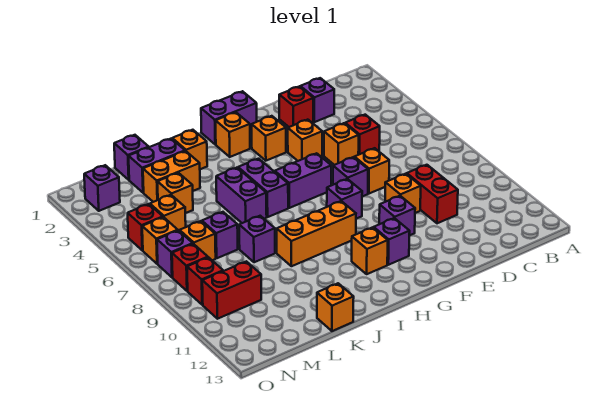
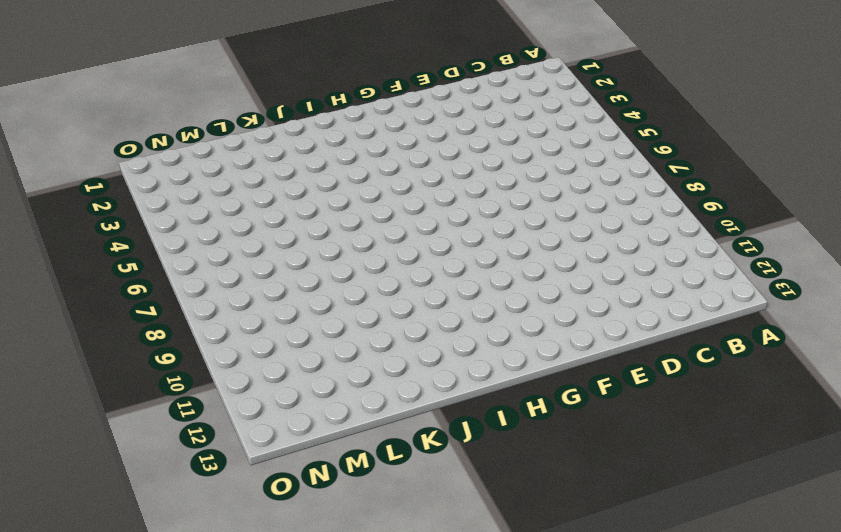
none -> purple 1x1 brick [300,78,334,122]
none -> red 1x1 brick [345,115,380,155]
none -> red 1x2 brick [407,165,458,223]
none -> red 1x1 brick [279,86,313,127]

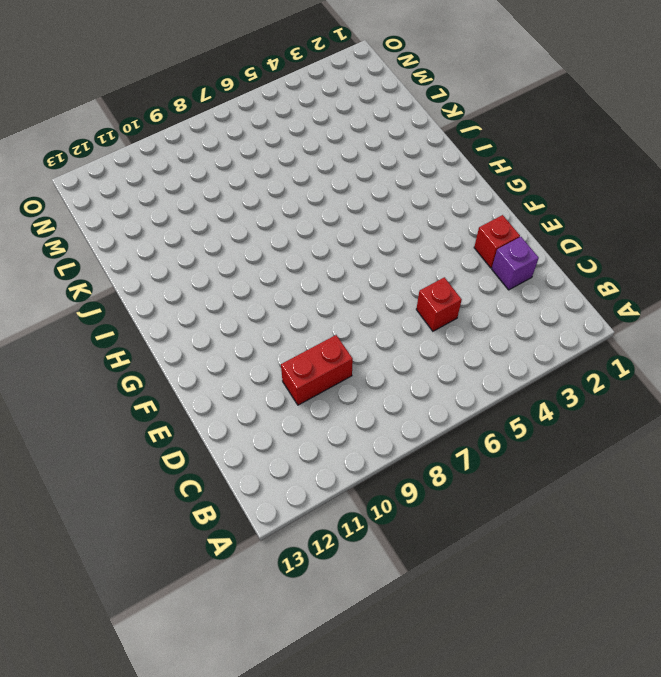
none -> orange 1x1 brick [324,123,359,165]
none -> orange 1x1 brick [354,148,389,194]
none -> orange 1x1 brick [385,174,421,213]
none -> orange 1x1 brick [288,120,322,161]

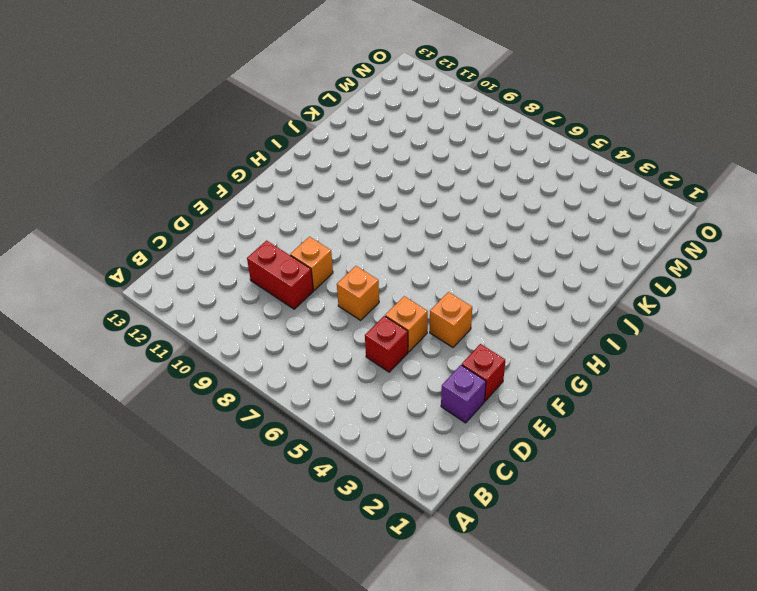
none -> purple 1x1 brick [333,157,368,197]
none -> purple 1x1 brick [379,196,415,236]
none -> purple 1x2 brick [201,91,257,144]
none -> orange 1x1 brick [252,116,286,161]

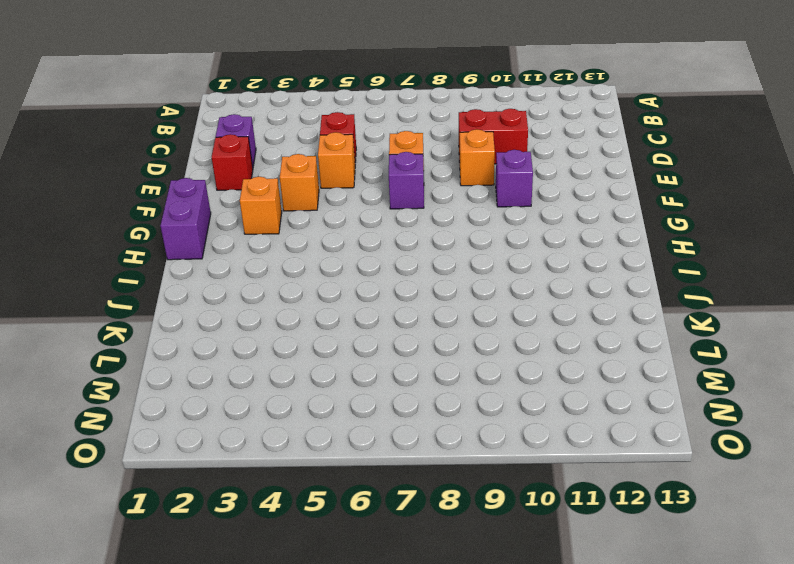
none -> purple 1x2 brick [275,153,331,208]
none -> purple 1x1 brick [327,179,362,219]
none -> purple 1x1 brick [374,218,410,265]
none -> orange 1x1 brick [216,112,250,157]

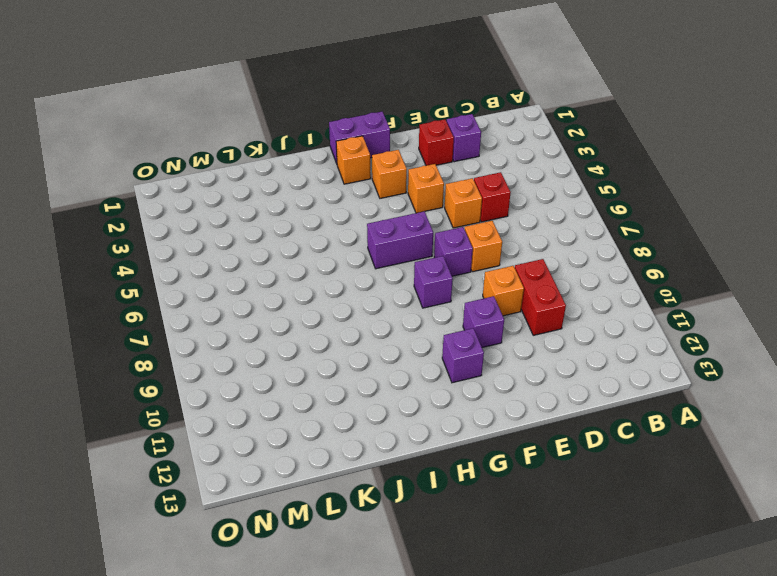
none -> orange 1x3 brick [277,201,356,266]
none -> orange 1x1 brick [352,227,388,274]
none -> purple 1x2 brick [238,159,288,217]
none -> orange 1x1 brick [172,130,207,169]

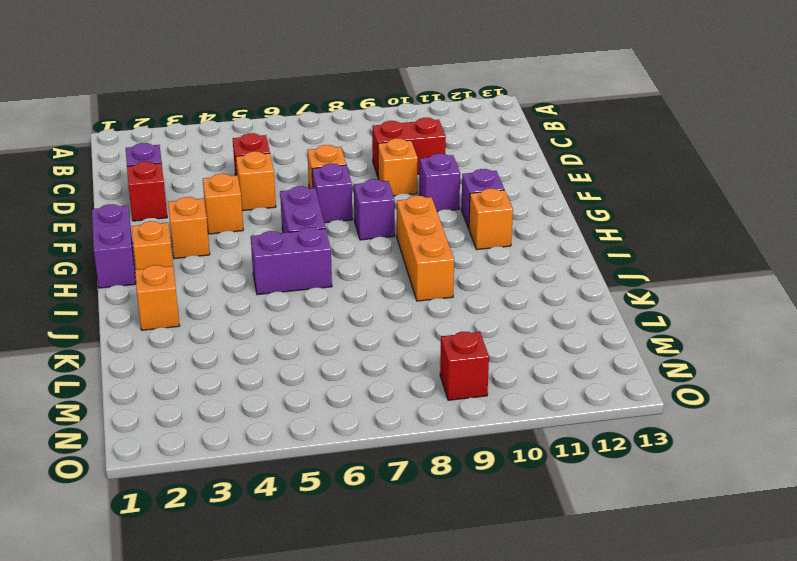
none -> purple 1x2 brick [216,168,267,223]
none -> purple 1x2 brick [129,139,185,193]
none -> orange 1x2 brick [143,151,200,202]
none -> purple 1x1 brick [239,216,275,262]

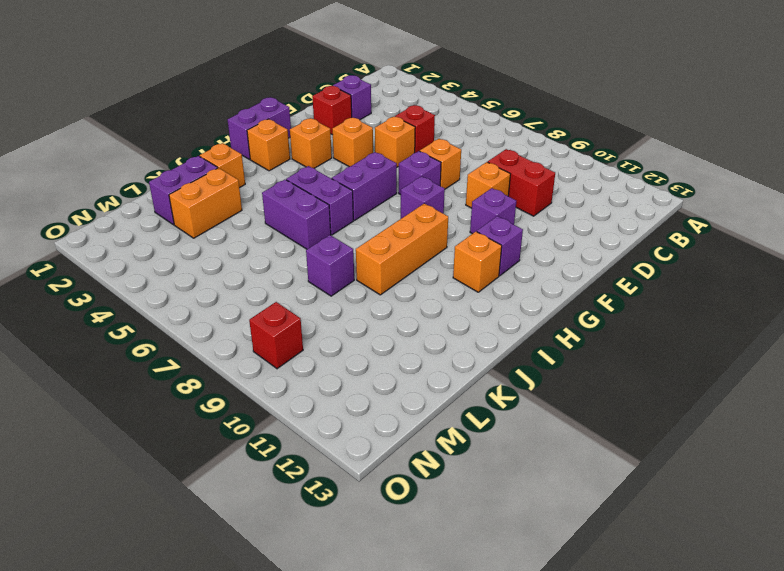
none -> orange 1x1 brick [317,283,354,331]
none -> purple 1x1 brick [114,135,149,180]
none -> orange 1x1 brick [158,173,193,213]
none -> purple 1x1 brick [202,212,238,258]

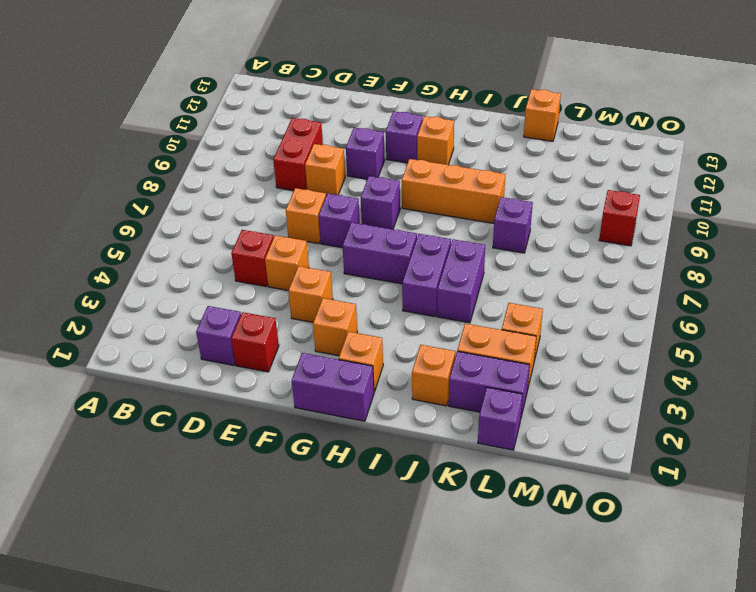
none -> purple 1x1 brick [202,212,238,258]
none -> orange 1x1 brick [150,195,186,231]
none -> orange 1x1 brick [180,221,216,260]
none -> red 1x2 brick [202,261,261,319]

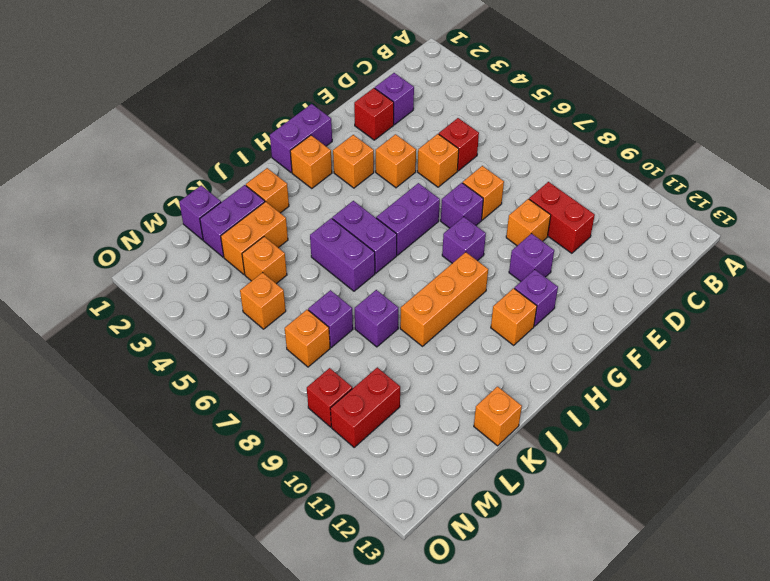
none -> purple 1x1 brick [84,165,120,211]
none -> red 1x1 brick [128,204,163,250]
none -> orange 1x1 brick [142,217,178,264]
none -> purple 1x1 brick [157,230,193,277]

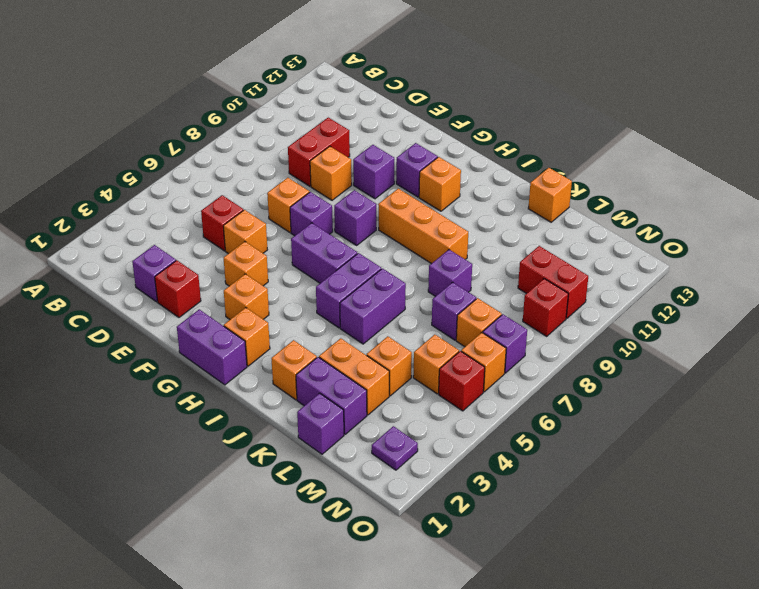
purple 1x1 plate [372,426,418,470] -> purple 1x1 brick [84,165,120,211]
none -> red 1x1 brick [172,244,208,291]

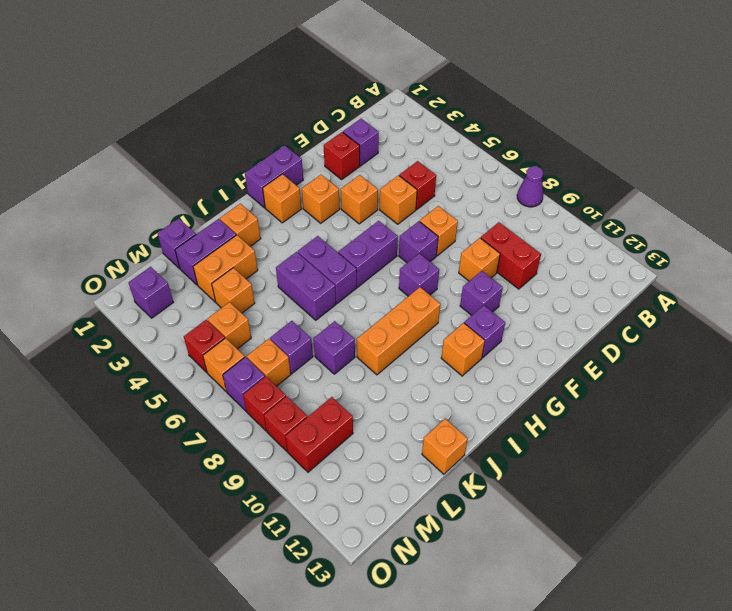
purple 1x1 cone [517,166,543,207] -> none

